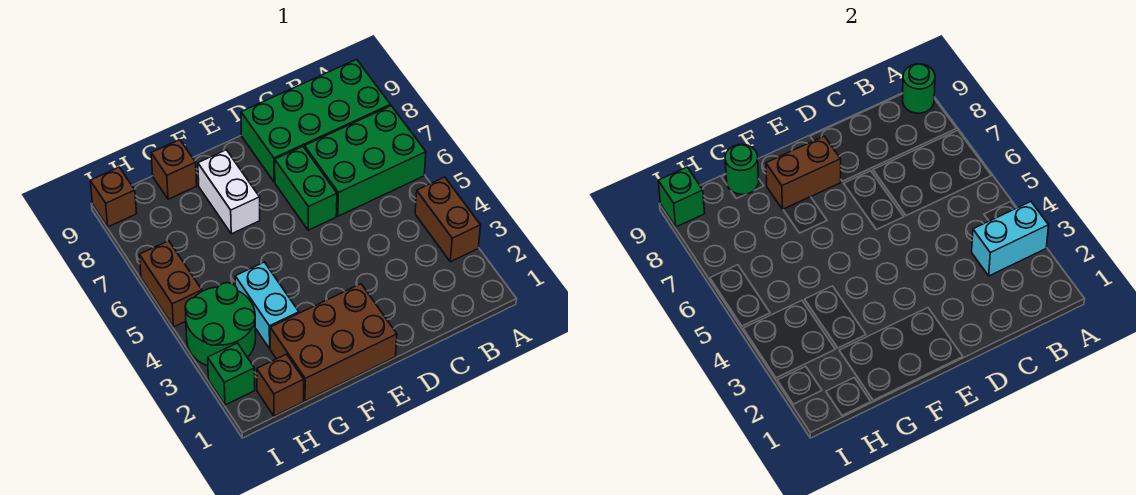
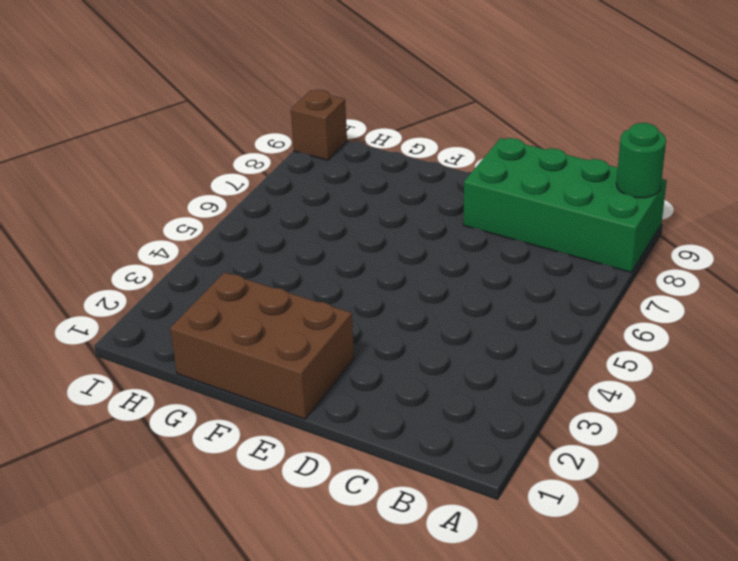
none -> brown 1x2 brick [415,177,481,262]
none -> green 2x3 brick [305,106,426,216]
none -> green 1x2 brick [275,146,337,230]

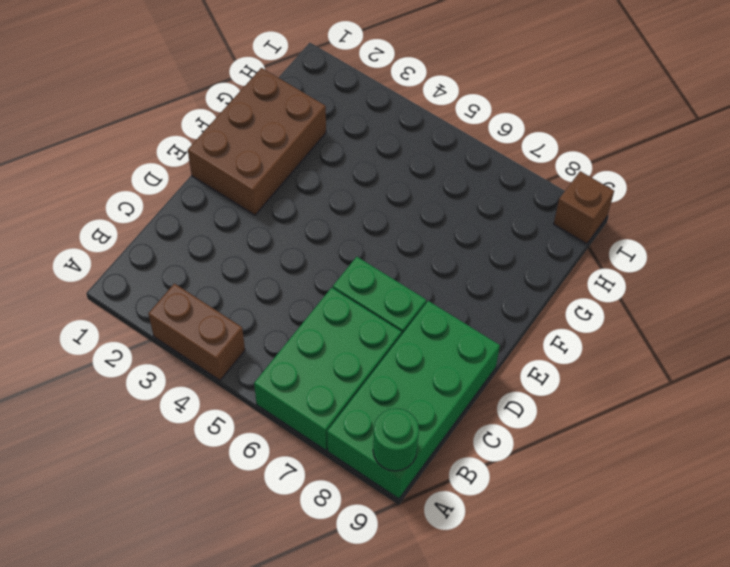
none -> white 1x2 brick [198,150,260,234]
none -> cyan 1x2 brick [235,262,299,349]
none -> brown 1x1 brick [151,140,197,199]

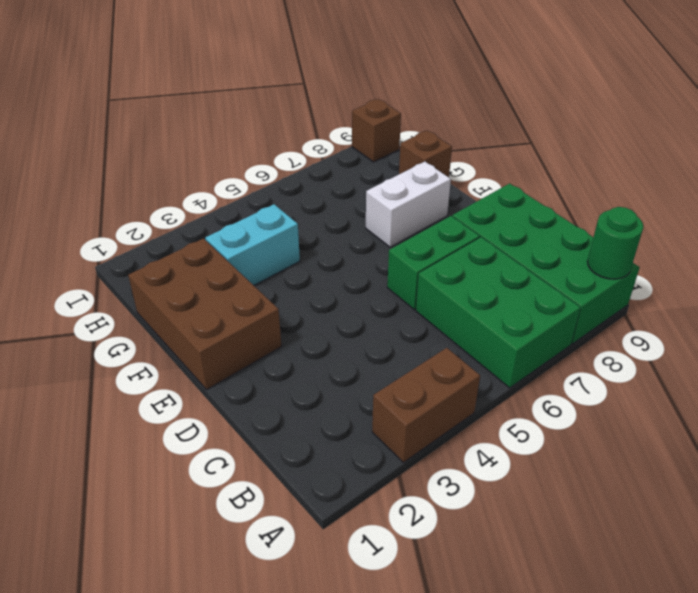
none -> brown 1x1 brick [257,354,304,416]
none -> green 2x2 round brick [185,283,256,366]
none -> green 1x1 brick [208,343,255,405]

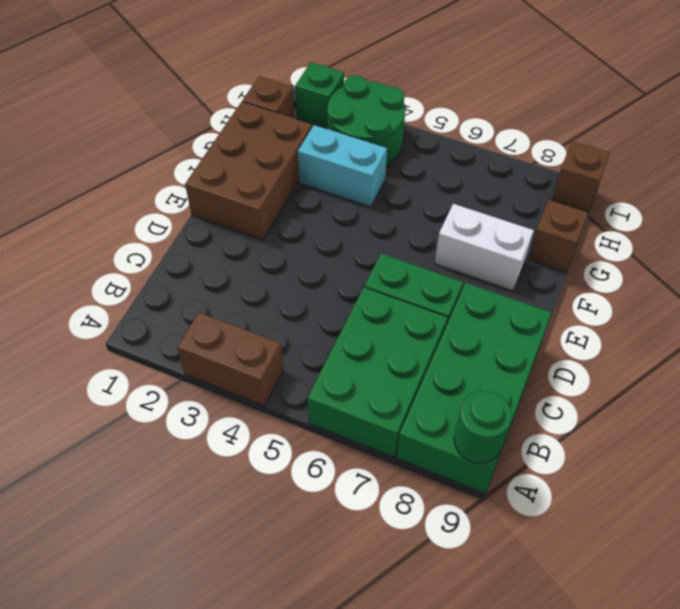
none -> brown 1x2 brick [139,241,202,327]
none -> cyan 1x2 brick [972,202,1049,276]
none -> brown 1x2 brick [766,136,841,209]

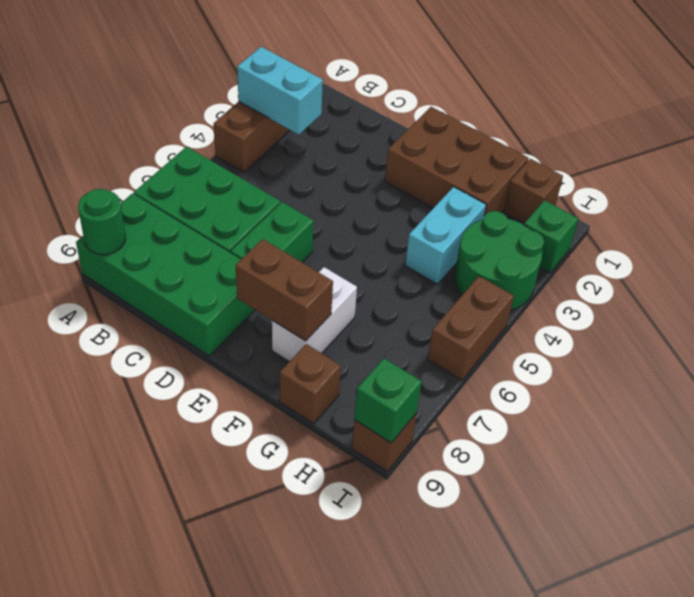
none -> green 1x1 round brick [725,144,759,194]

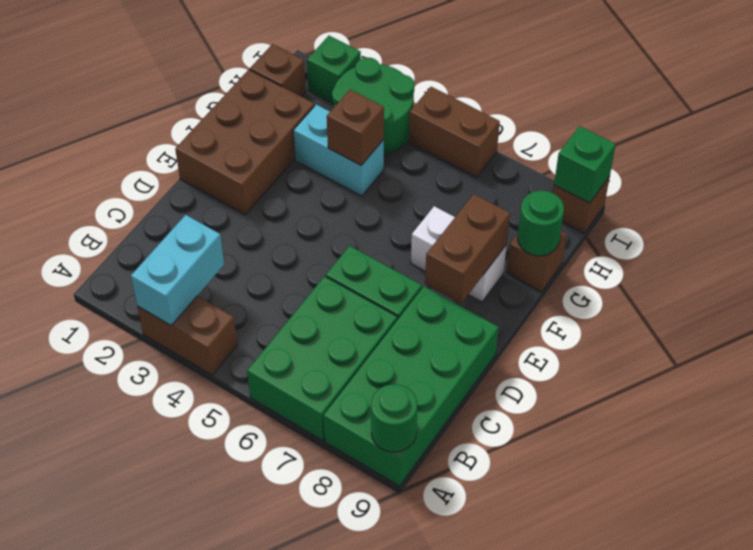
brown 1x1 brick [327,90,384,165] -> none

